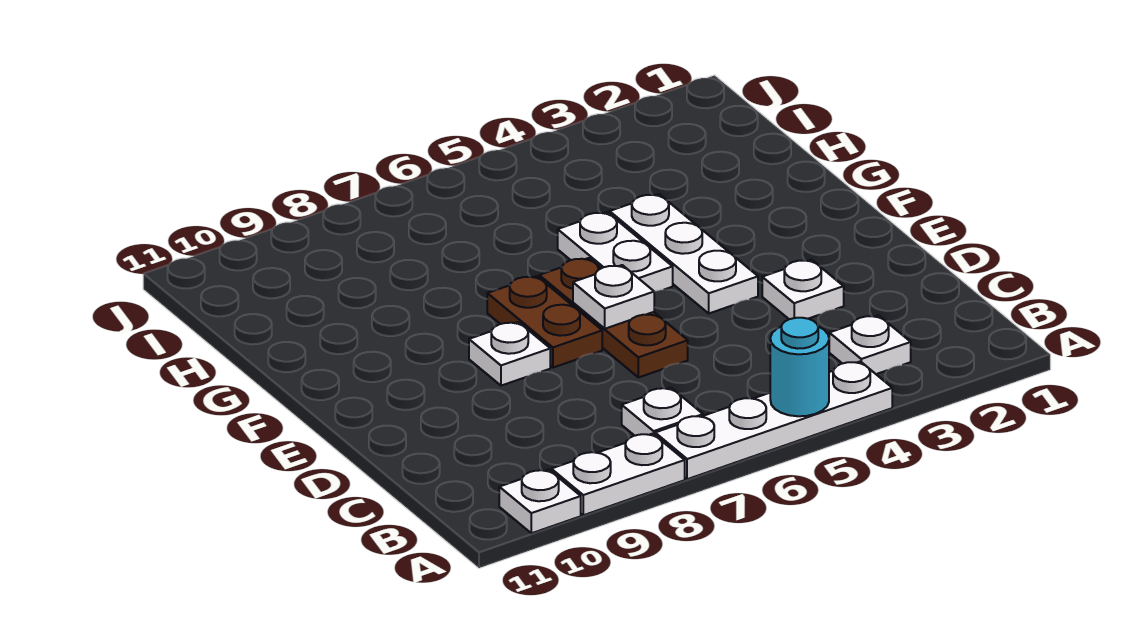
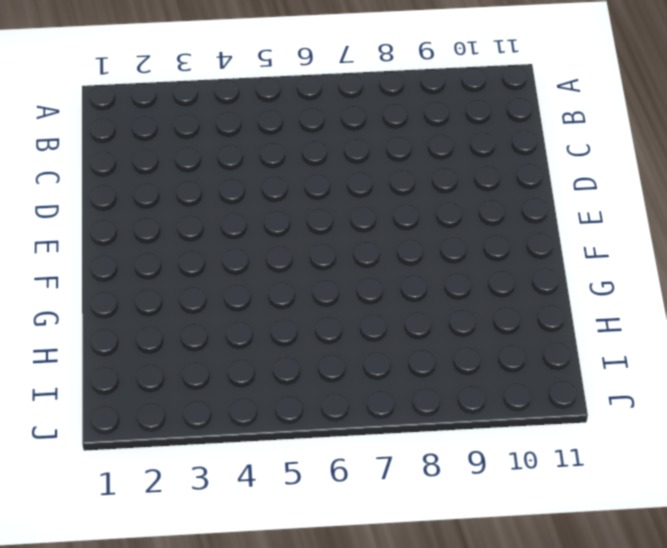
none -> white 1x4 plate [655,361,892,479]
none -> white 1x2 plate [551,434,685,515]
none -> white 1x1 plate [499,470,581,533]

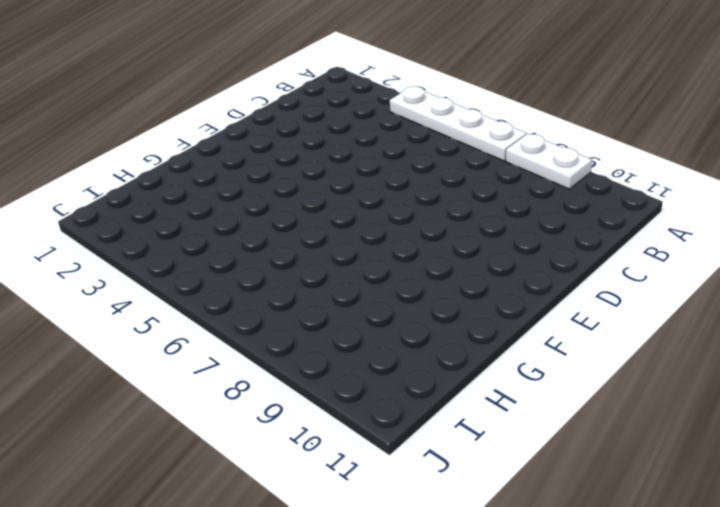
none -> white 1x1 plate [499,470,581,533]
none -> white 1x1 plate [829,315,911,374]
none -> white 1x1 plate [622,388,703,436]

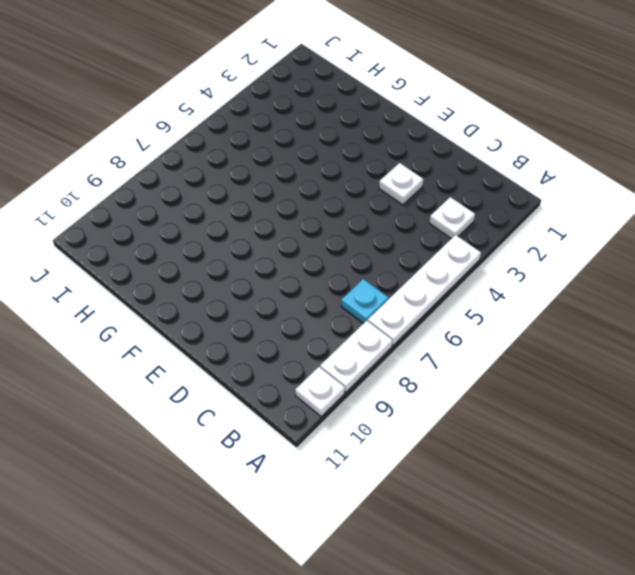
cyan 1x1 plate [341,279,388,324] -> white 1x1 plate [622,388,703,436]
none -> brown 1x3 plate [539,258,688,377]
none -> white 1x3 plate [610,194,758,313]
none -> brown 1x2 plate [487,276,602,368]

